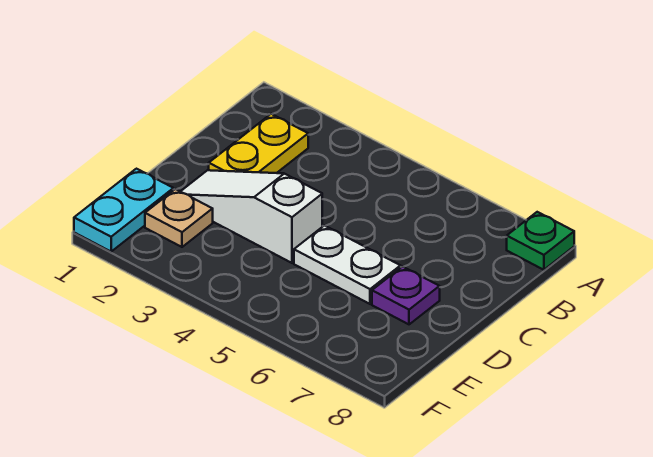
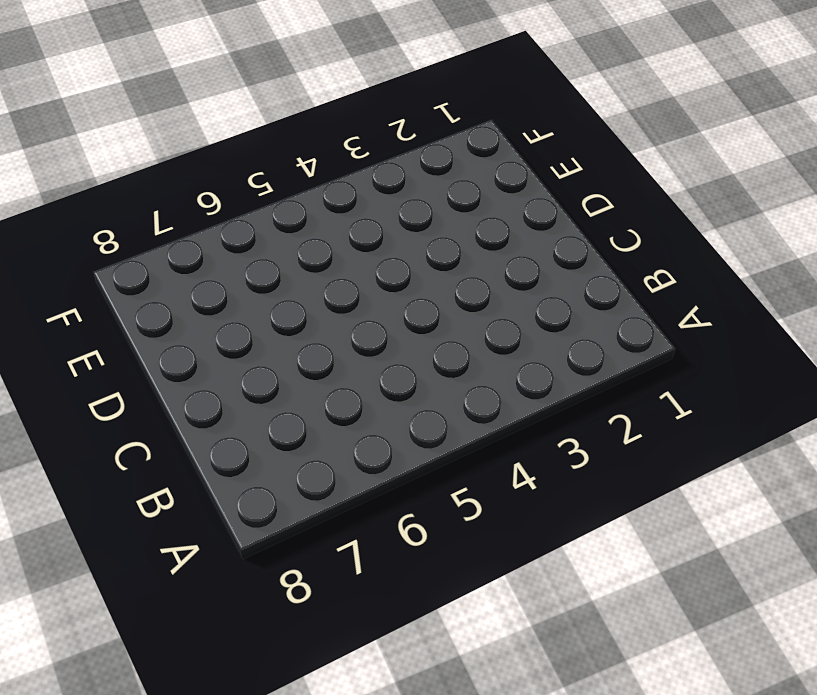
none -> green 1x1 plate [507,212,574,270]
none -> yellow 1x2 plate [209,114,308,173]

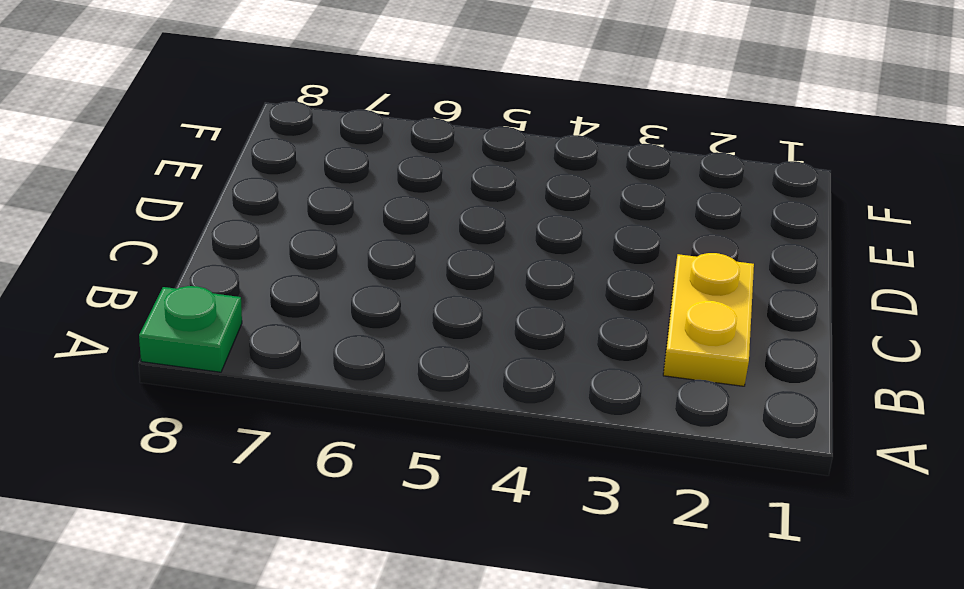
none -> white 1x3 slope [181,170,322,263]
none -> white 1x2 plate [294,226,401,304]

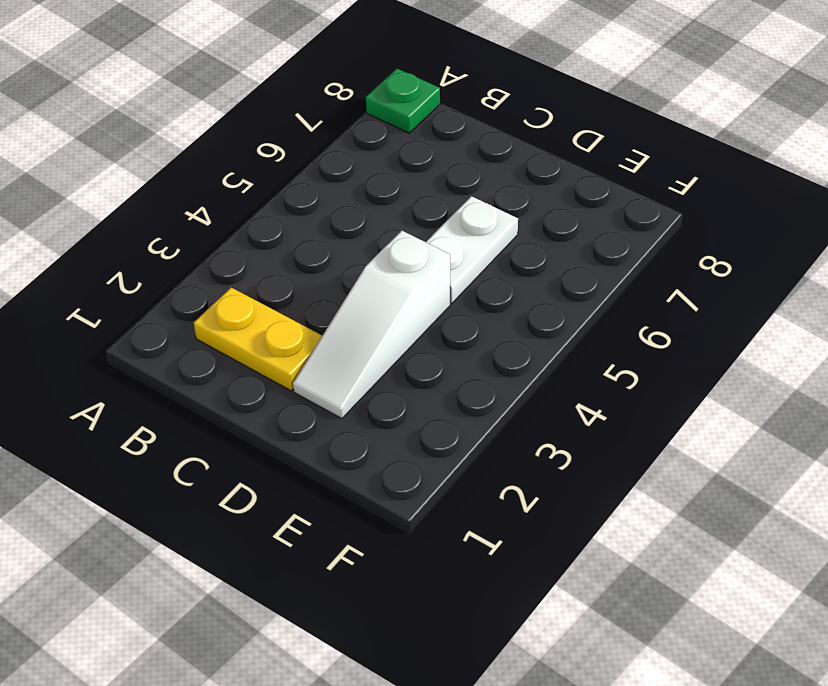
none -> purple 1x1 plate [372,267,440,324]
none -> cyan 1x2 plate [74,169,173,252]

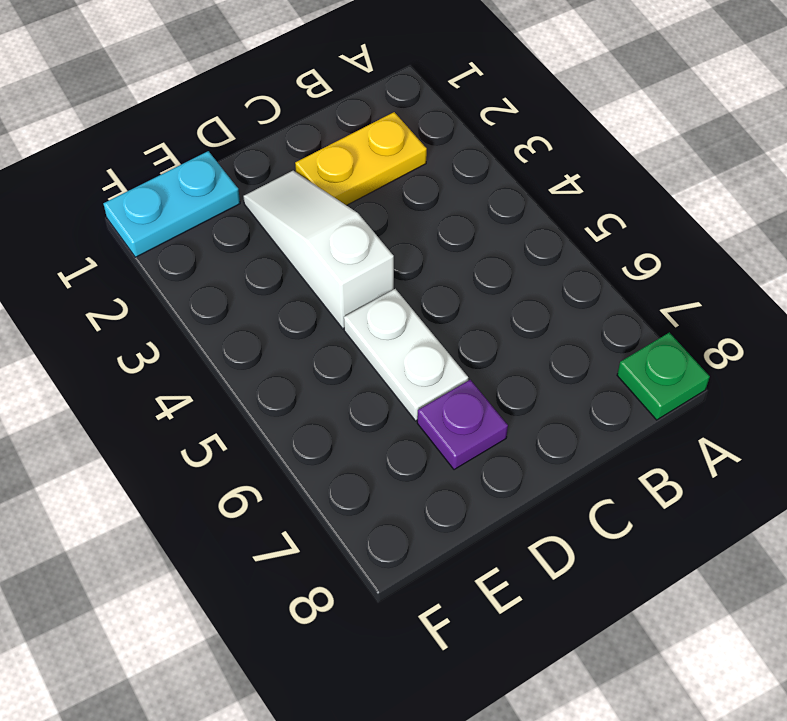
none -> tan 1x1 plate [145,189,213,247]

